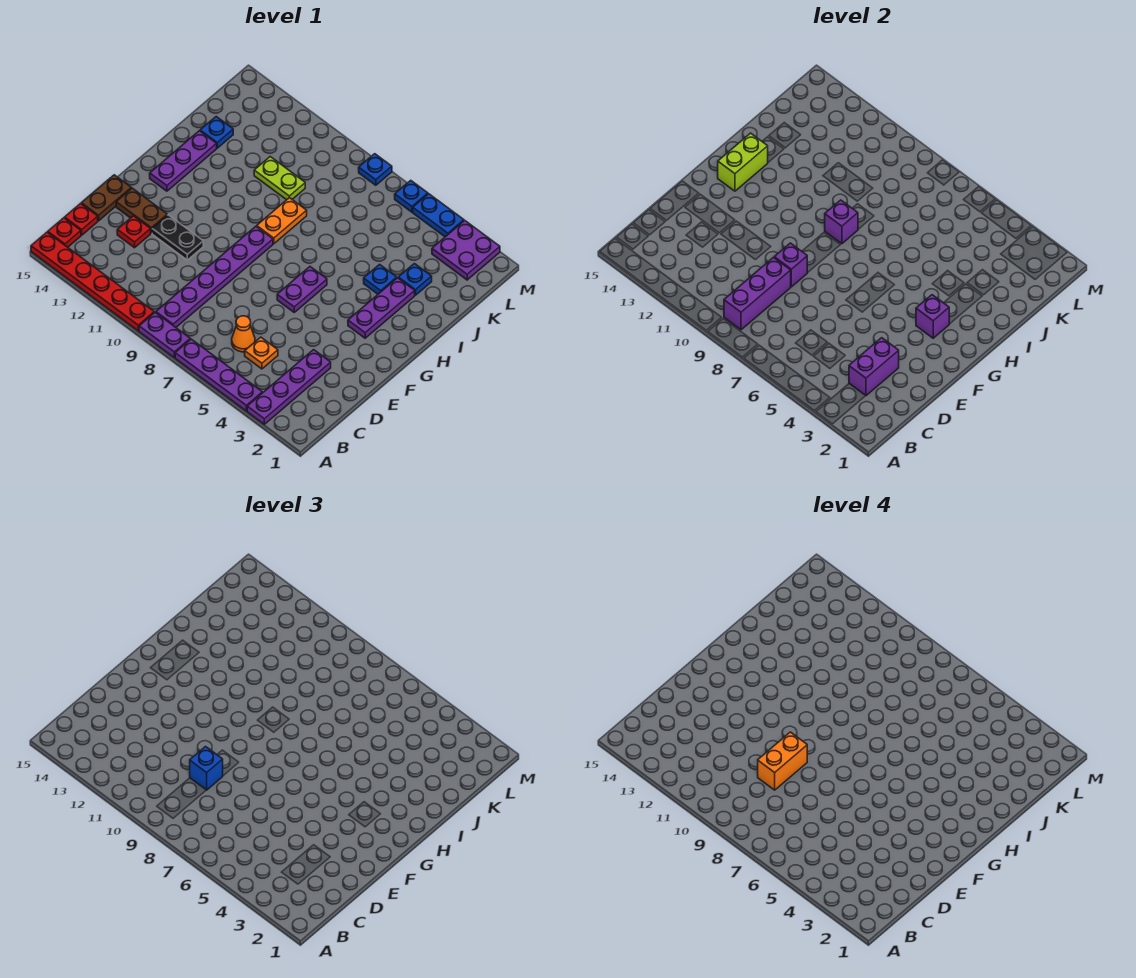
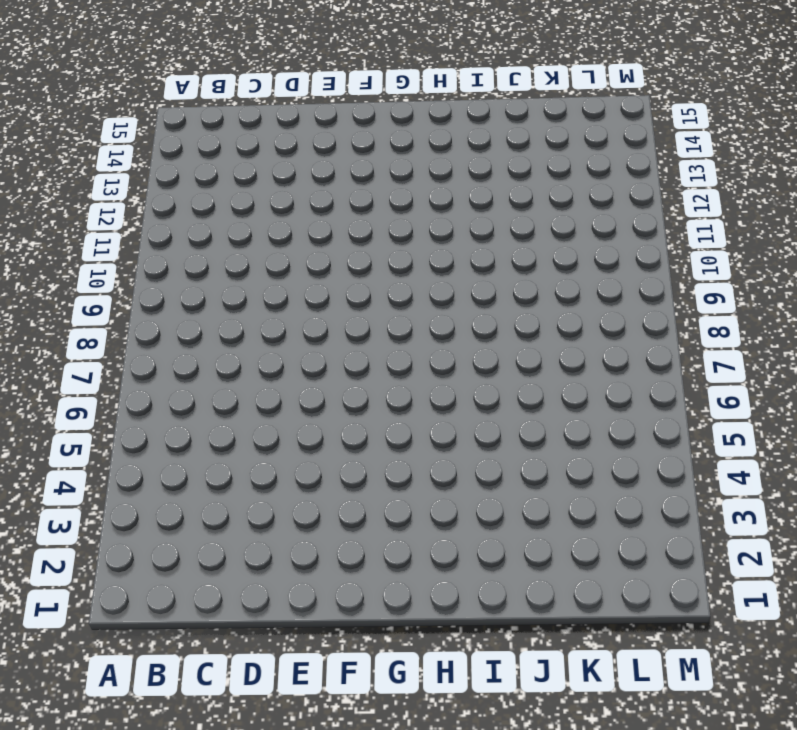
none -> purple 1x4 plate [247,350,331,424]
none -> purple 1x4 plate [175,339,262,411]
none -> purple 1x2 plate [139,313,190,357]
none -> red 1x6 plate [31,232,154,331]

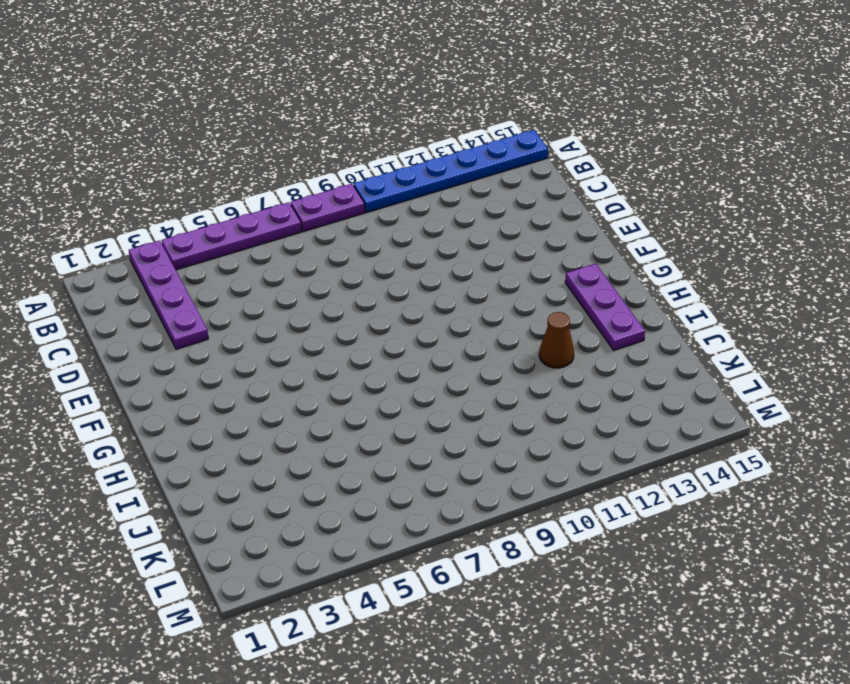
blue 1x6 plate [354,130,548,212] -> red 1x6 plate [31,232,154,331]
brown 1x1 cone [539,312,574,368] -> none
none -> purple 1x6 plate [156,227,273,327]
none -> red 1x1 plate [48,218,81,247]
none -> orange 1x1 plate [245,337,278,369]
none -> orange 1x1 cone [232,316,255,352]

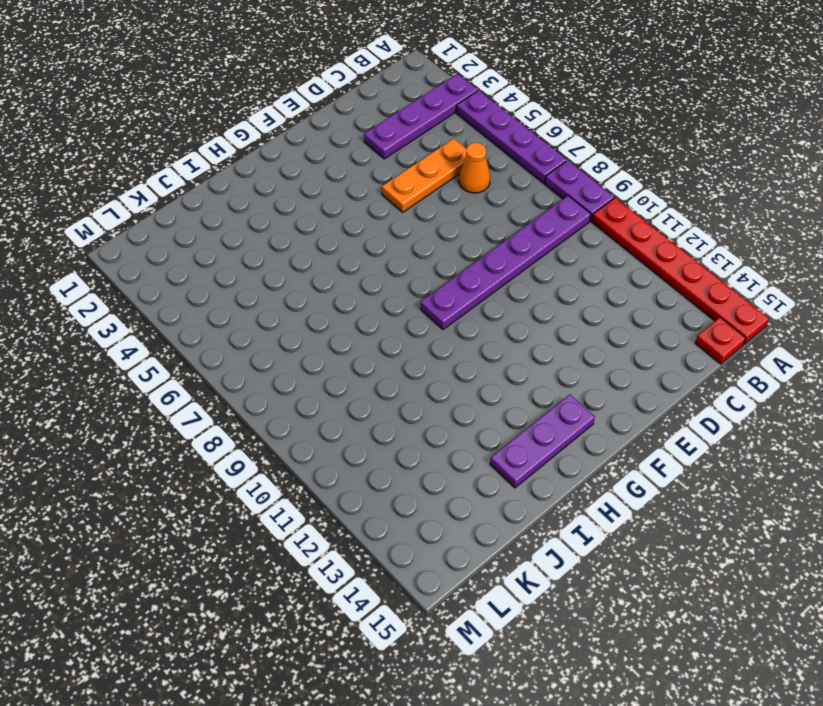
orange 1x3 plate [382,139,467,212] -> orange 1x1 plate [245,337,278,369]
none -> red 1x1 plate [65,204,98,235]
none -> red 1x1 plate [117,216,151,248]
none -> brown 1x2 plate [81,175,131,221]
none -> black 1x2 plate [152,215,203,260]

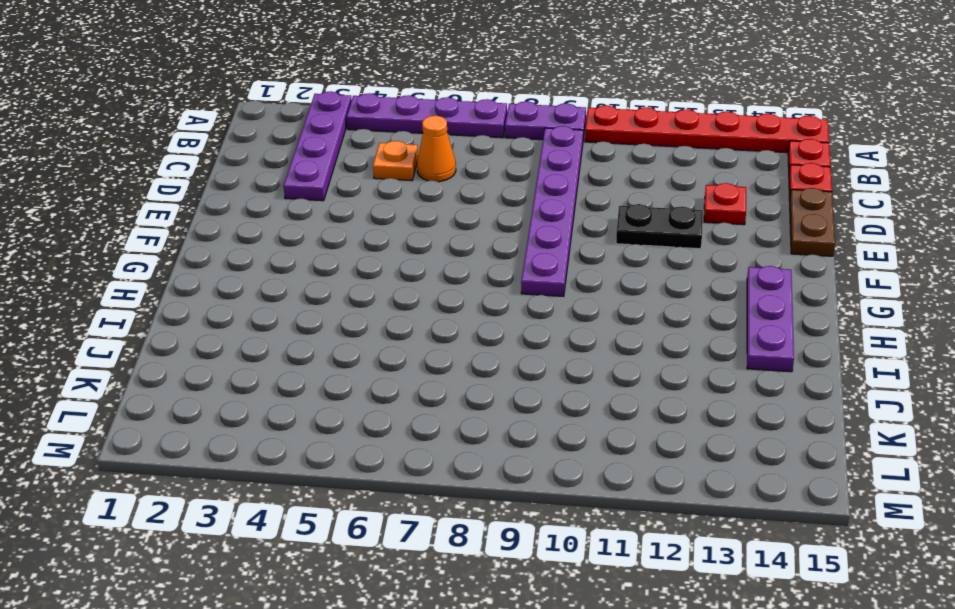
none -> brown 1x2 plate [116,188,167,233]
none -> purple 1x2 plate [277,267,327,312]
none -> purple 1x3 plate [348,278,415,338]
none -> orange 1x2 plate [257,197,307,244]

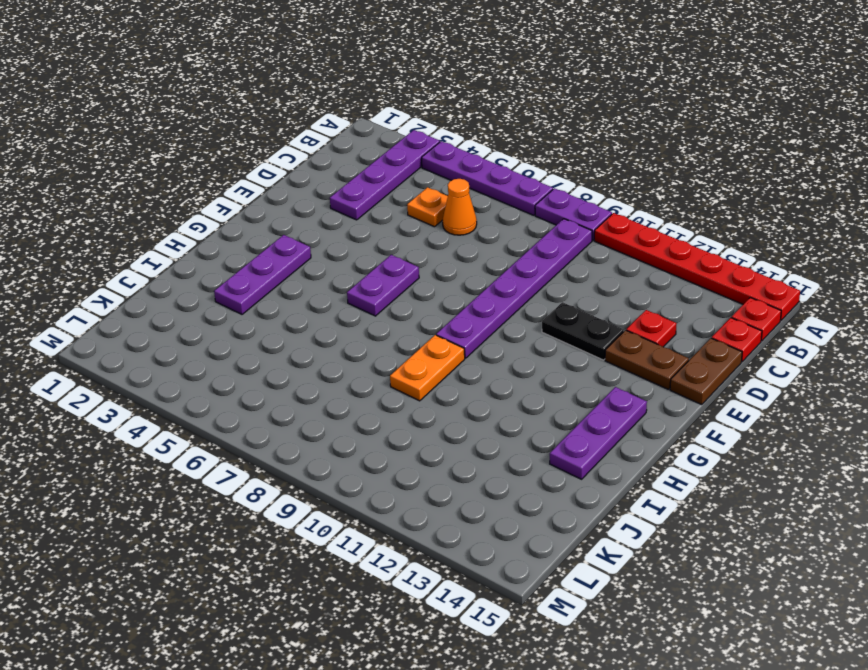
none -> blue 1x1 plate [364,265,397,294]
none -> blue 1x1 plate [398,264,432,295]
none -> lime 1x2 plate [254,157,305,200]
none -> blue 1x1 plate [200,117,233,148]

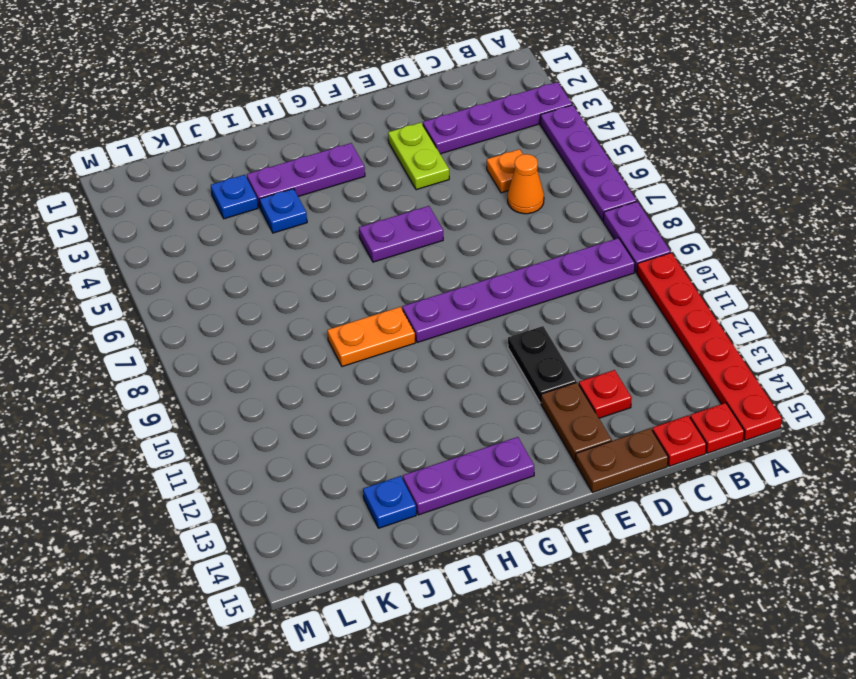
lime 1x2 plate [388,123,449,190] -> lime 1x2 plate moved to [254,157,305,200]
none -> purple 2x2 plate [432,221,500,280]
none -> blue 1x2 plate [413,194,464,237]
none -> blue 1x1 plate [395,180,428,212]
none -> blue 1x1 plate [359,154,392,185]

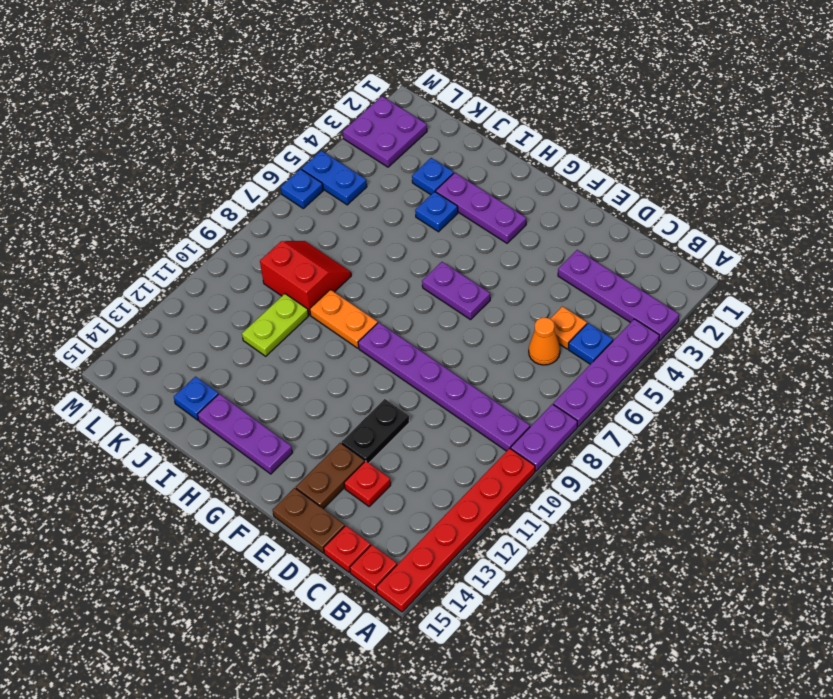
blue 1x1 plate [569,323,613,364] -> blue 1x1 plate moved to [359,154,392,185]
red 2x2 slope [260,241,351,315] -> none
blue 1x2 plate [302,151,367,205] -> blue 1x2 plate turned to [413,194,464,237]
none -> purple 1x3 brick [724,258,791,330]
none -> purple 1x2 brick [849,338,899,396]
none -> purple 1x1 brick [774,243,807,287]
none -> purple 1x1 brick [916,295,949,338]

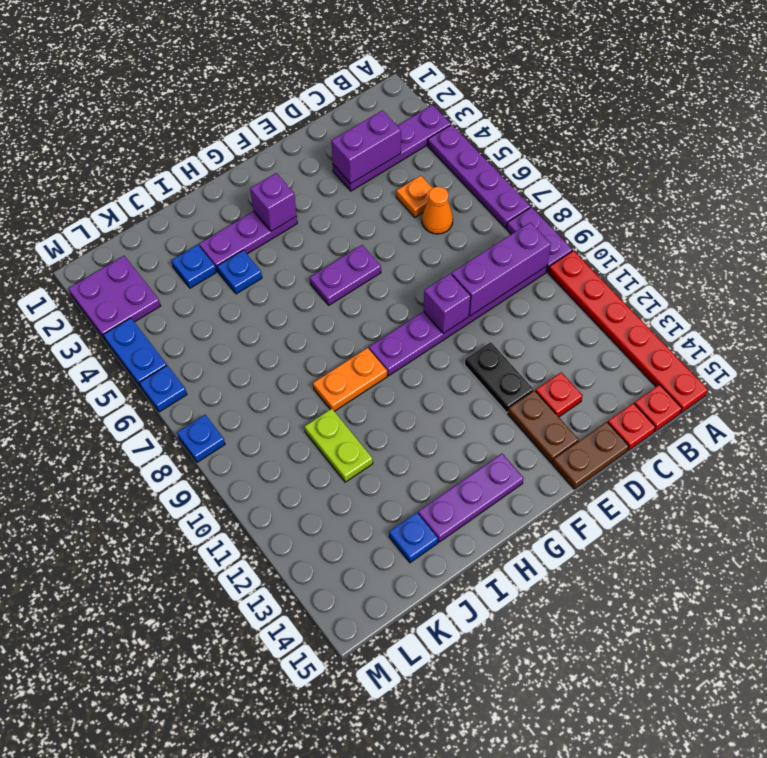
none -> lime 1x2 brick [718,133,768,191]
none -> purple 1x1 brick [825,200,858,244]
none -> blue 1x1 brick [190,747,223,790]
none -> orange 1x2 brick [758,732,807,790]

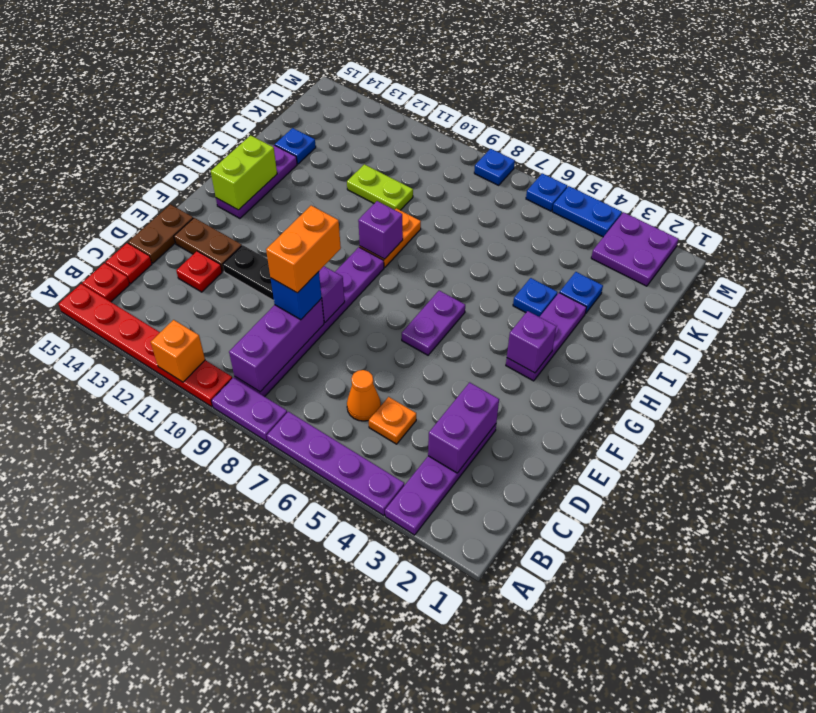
orange 1x1 brick [151,320,205,382] -> none

